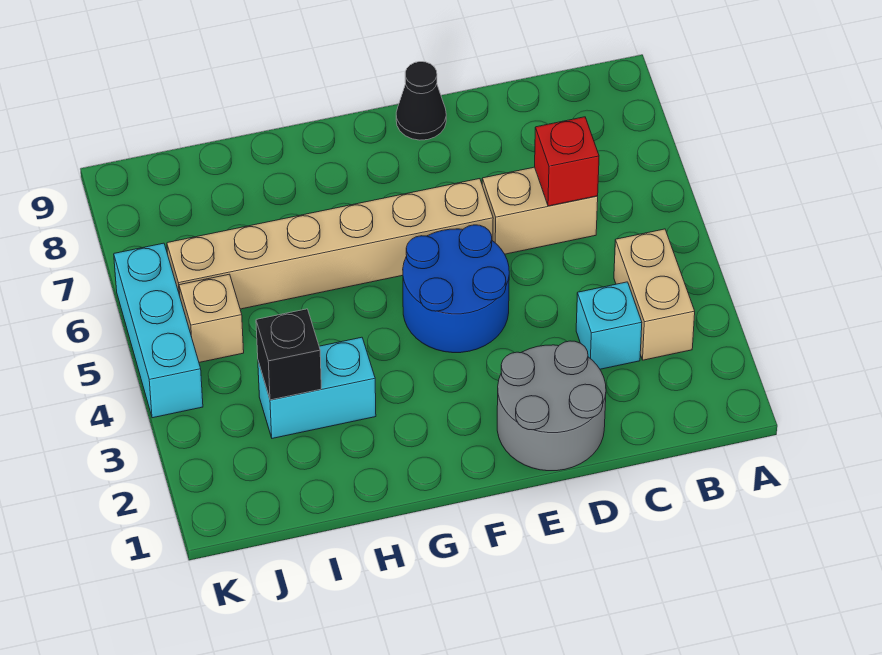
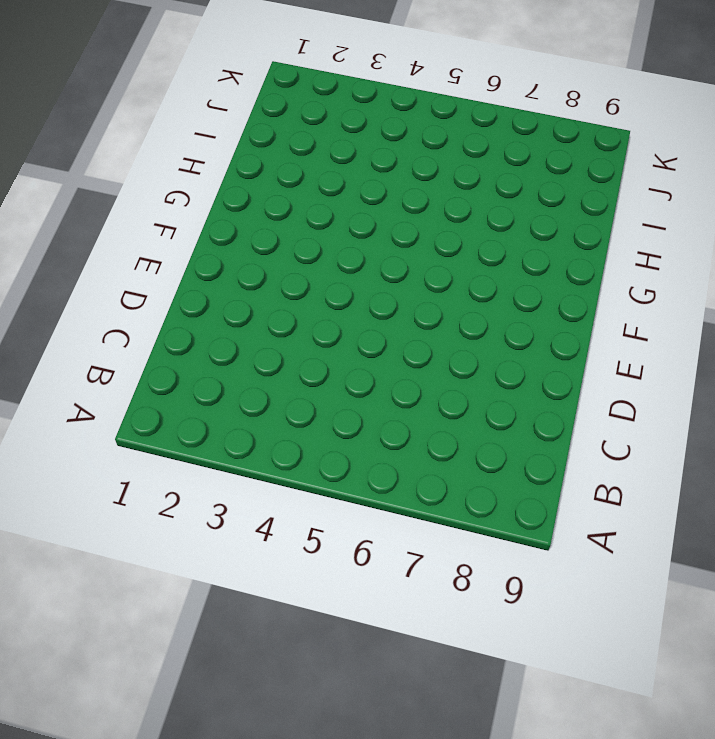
none -> tan 1x2 brick [614,229,695,360]
none -> cyan 1x1 brick [576,282,642,369]
none -> tan 1x2 brick [482,167,598,254]

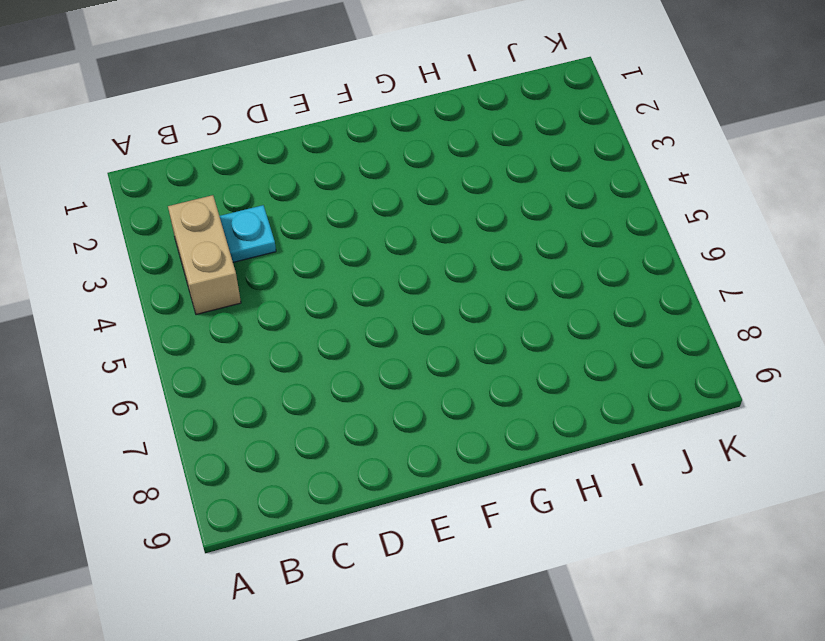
cyan 1x1 plate [219,205,276,262] -> cyan 1x1 brick [576,282,642,369]
none -> tan 1x2 brick [482,167,598,254]
none -> grey 2x2 round brick [497,341,606,471]
none -> blue 2x2 round brick [403,225,509,353]

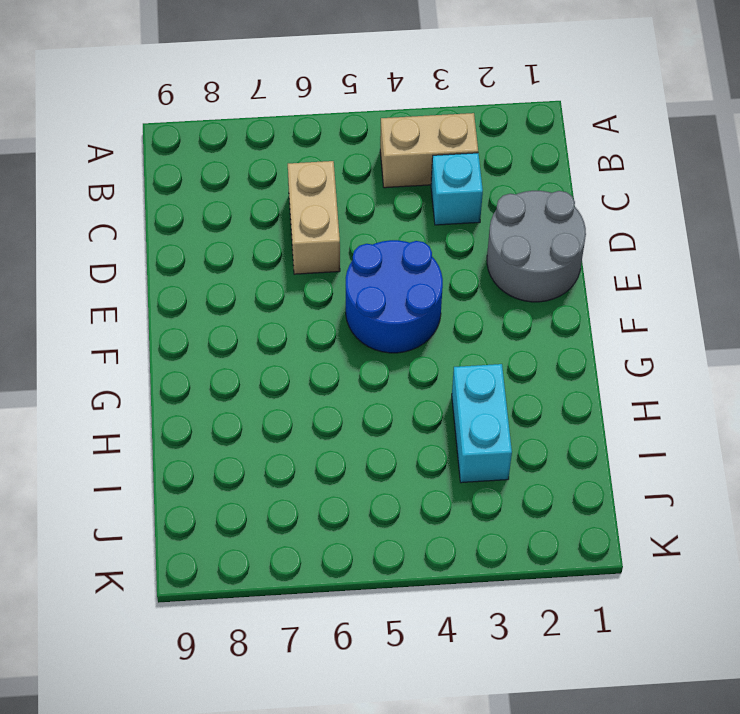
none -> tan 1x6 brick [167,179,493,309]
none -> black 1x1 cone [396,62,446,140]
none -> tan 1x1 brick [179,274,244,362]

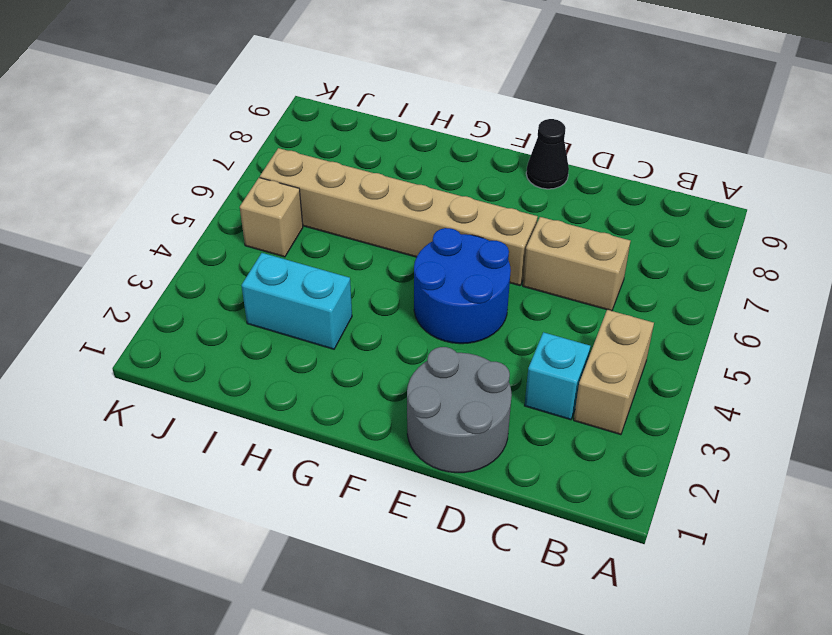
none -> cyan 1x3 brick [114,243,203,418]
none -> red 1x1 brick [535,117,599,206]
none -> black 1x1 brick [256,309,321,400]

